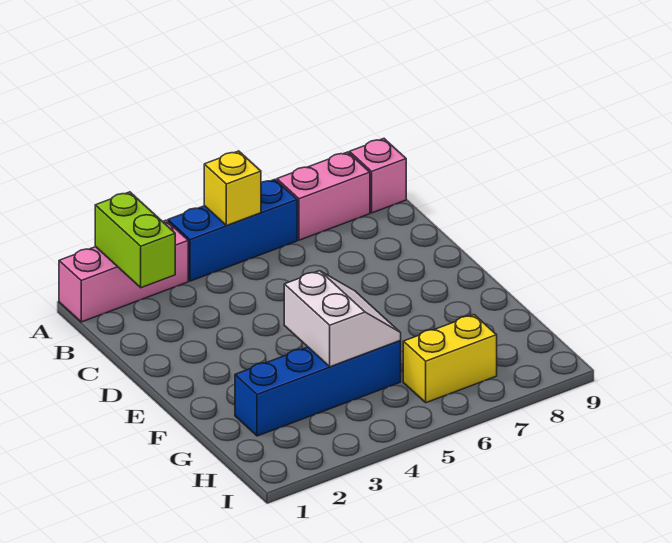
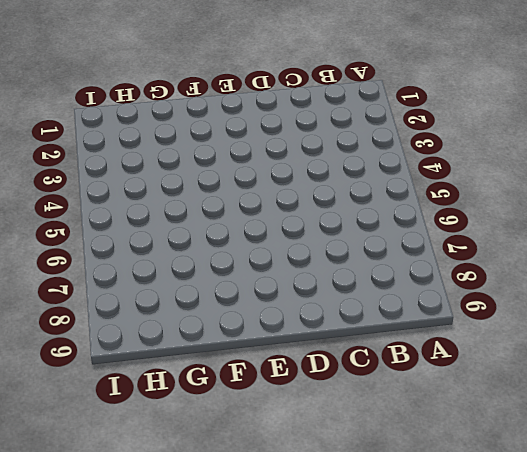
none -> pink 1x3 brick [59,220,188,322]
none -> blue 1x3 brick [168,180,297,281]

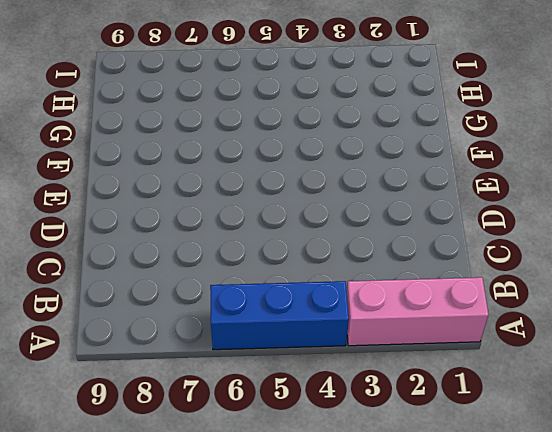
none -> pink 1x2 brick [277,152,370,240]
none -> pink 1x1 brick [349,139,406,213]

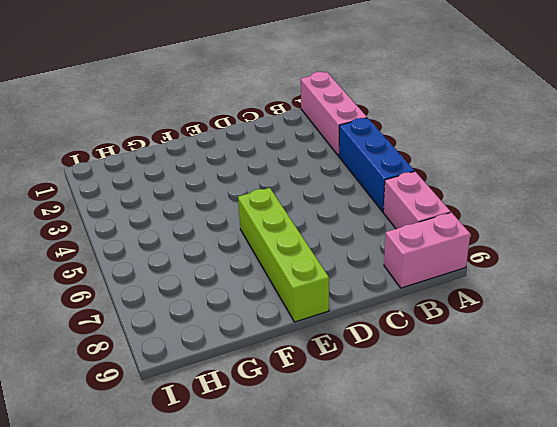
pink 1x2 brick [384,212,470,288] -> pink 1x1 brick [349,139,406,213]
lime 1x4 brick [238,188,329,322] -> none
none -> blue 1x4 brick [235,341,401,436]
none -> yellow 1x2 brick [403,315,497,403]

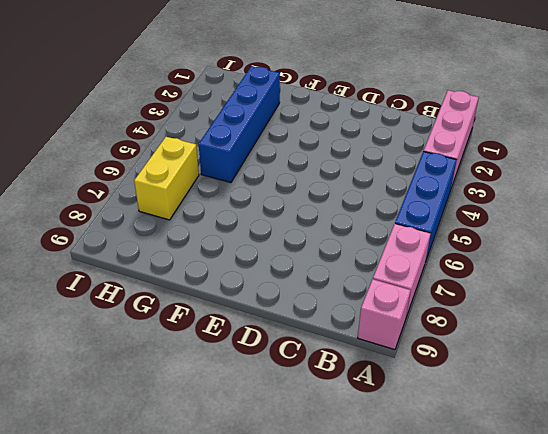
none -> lime 1x2 brick [95,192,175,288]
none -> yellow 1x1 brick [204,151,261,226]

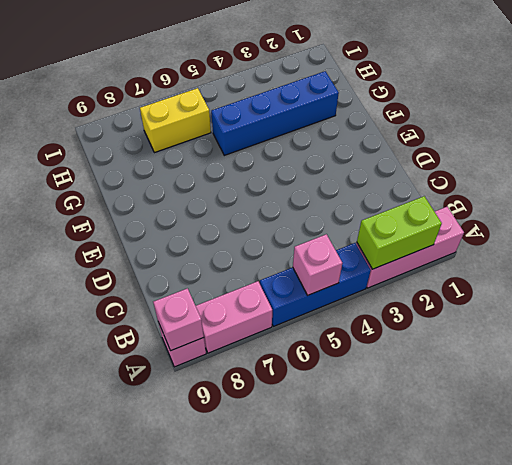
lime 1x2 brick [357,196,442,269] -> lime 1x2 brick turned to [95,192,175,288]
pink 1x1 brick [293,234,342,295] -> yellow 1x1 brick [204,151,261,226]
pink 1x1 brick [153,288,204,351] -> none
none -> white 2x2 slope [284,271,401,367]

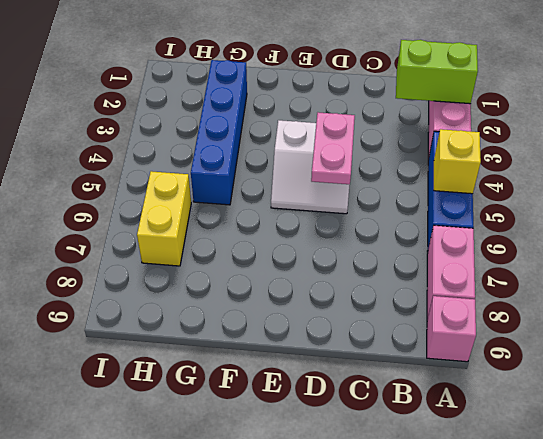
white 2x2 slope [271,120,350,214] -> white 2x2 slope moved to [284,271,401,367]
pink 1x2 plate [311,112,355,184] -> none

